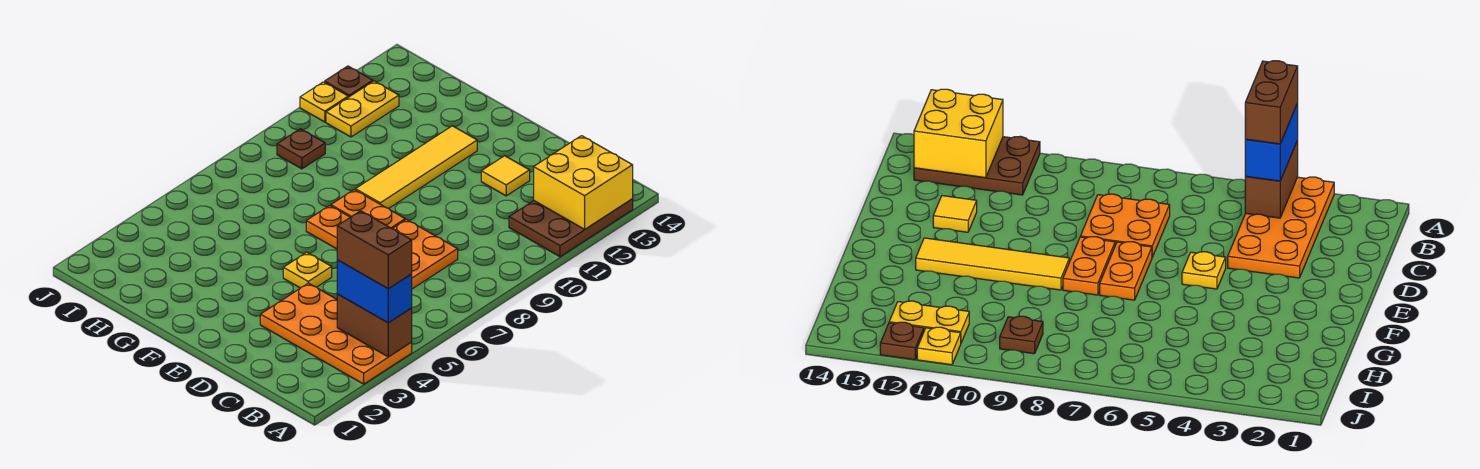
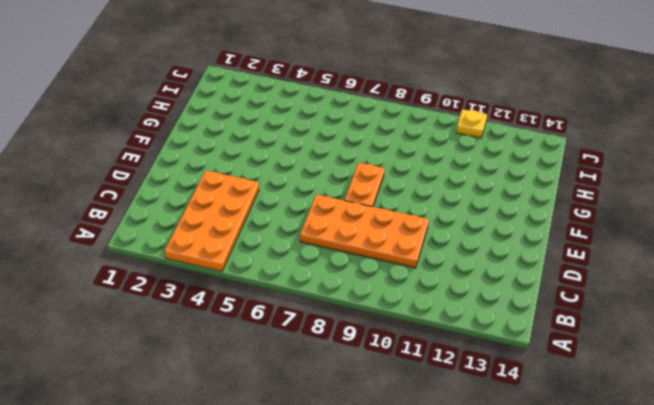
orange 2x4 plate [300,195,429,268] -> orange 2x2 plate [393,220,458,289]
none -> brown 2x3 plate [509,199,633,257]
none -> yellow 1x1 tile [481,156,530,196]
none -> yellow 1x1 plate [283,252,332,288]

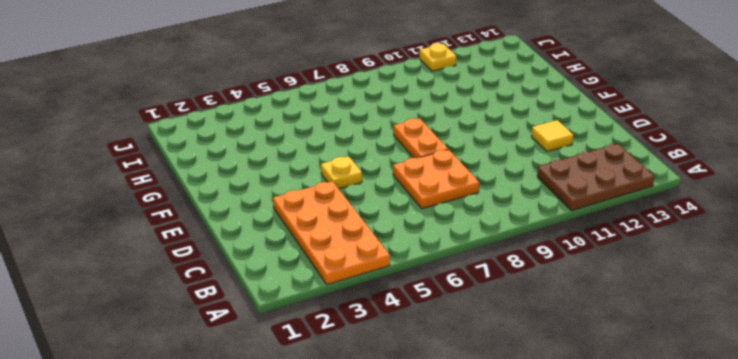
none -> orange 1x2 plate [306,206,350,249]
none -> yellow 1x4 tile [355,126,477,208]
none -> brown 1x1 plate [277,129,325,169]

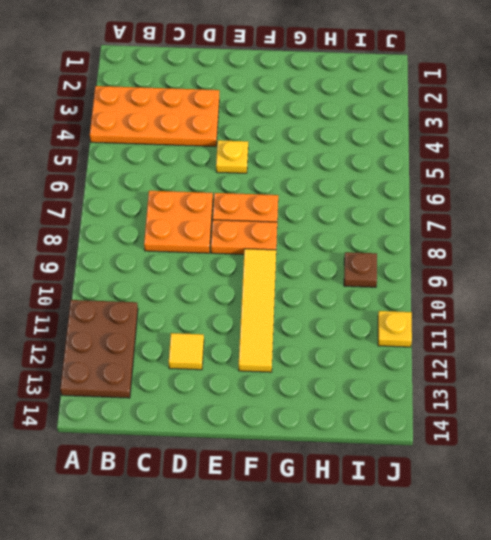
none -> yellow 1x2 plate [326,81,399,137]
none -> brown 1x1 plate [325,66,373,97]
none -> brown 1x2 brick [337,294,412,357]

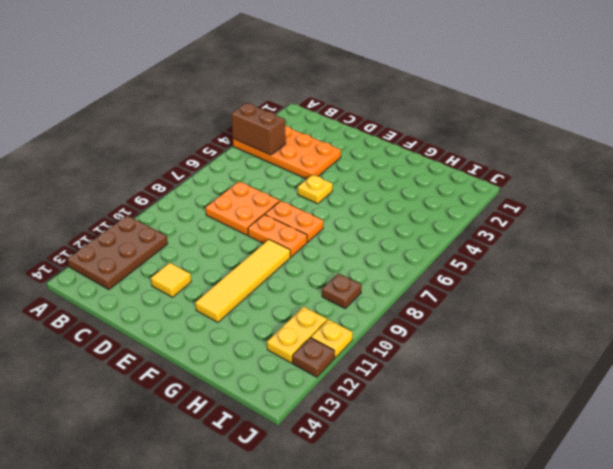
none -> yellow 2x2 brick [534,136,633,229]
none -> blue 1x2 brick [337,260,412,323]
none -> brown 1x2 brick [337,211,412,289]

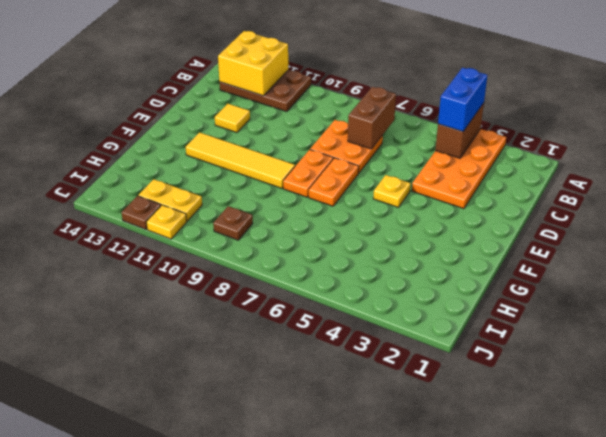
brown 1x2 brick [348,87,396,149] -> brown 1x2 brick moved to [337,211,412,289]

